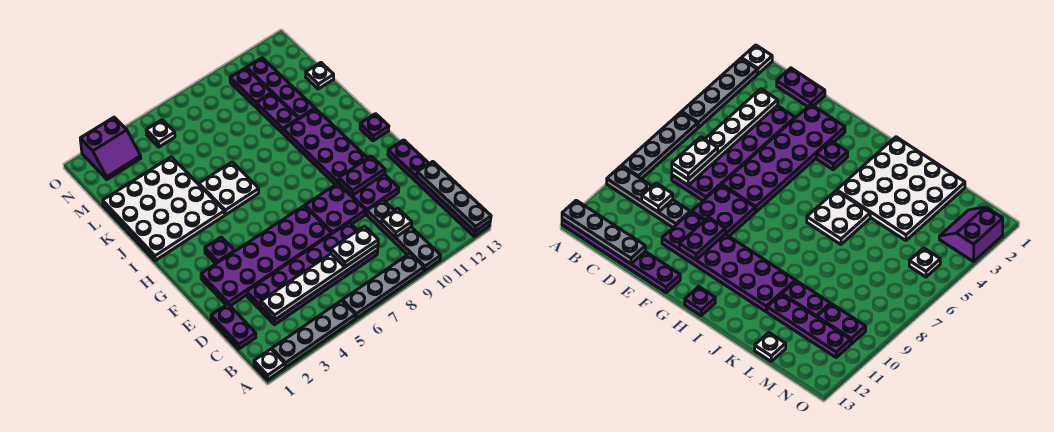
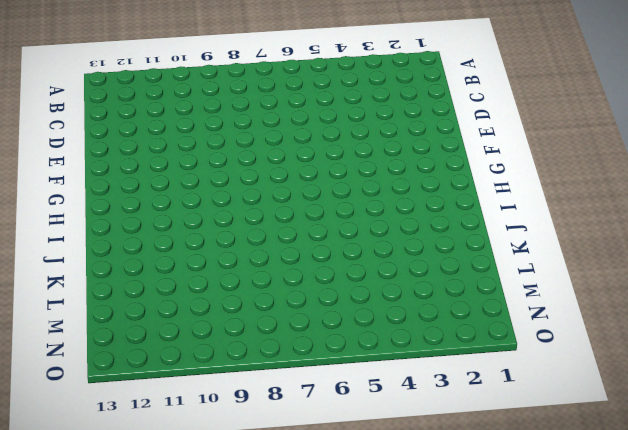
none -> white 1x1 plate [254,349,285,380]
none -> grey 1x4 plate [272,301,356,367]
none -> grey 1x4 plate [342,254,424,318]

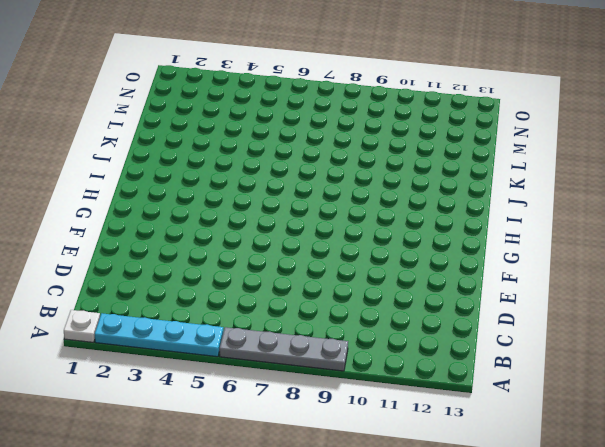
cyan 1x4 plate [95,313,223,357] -> grey 1x4 plate [272,301,356,367]
none -> grey 1x4 plate [367,200,441,271]
none -> purple 1x6 plate [388,140,490,236]
none -> purple 1x2 plate [211,304,256,349]

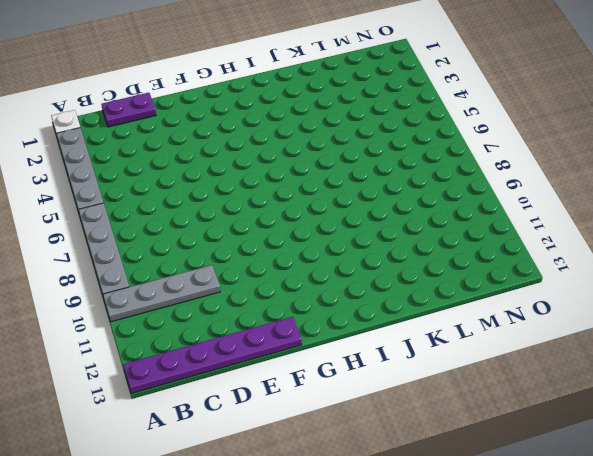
none -> purple 2x6 plate [247,222,378,325]
none -> purple 2x6 plate [201,206,332,306]
none -> purple 2x2 plate [305,183,366,234]

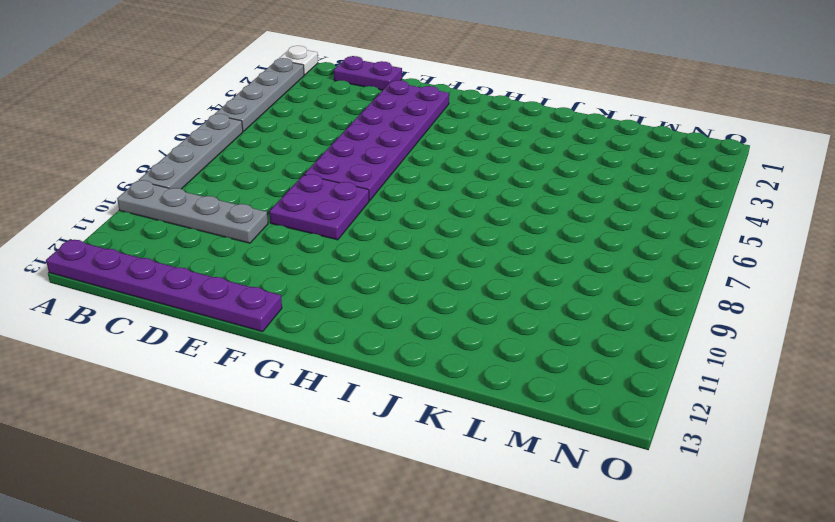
none -> purple 2x6 plate [247,222,378,325]
none -> purple 2x6 plate [283,109,399,214]
none -> purple 1x1 plate [205,237,235,264]

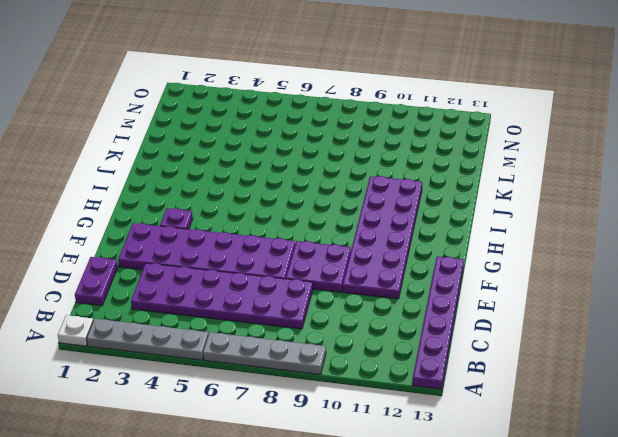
none -> grey 1x4 plate [367,200,441,271]
none -> purple 1x1 plate [360,114,389,141]
none -> white 4x4 plate [103,157,225,260]

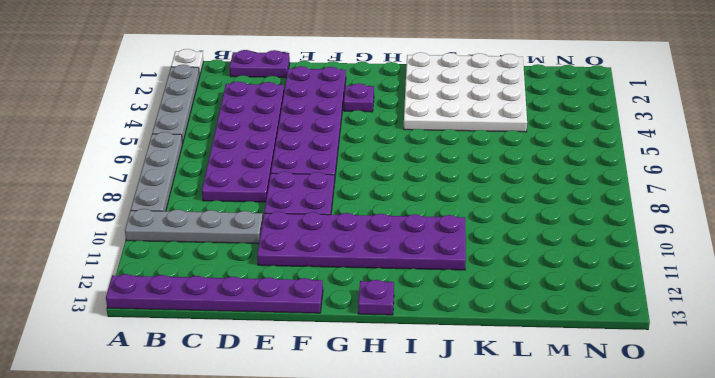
none -> white 2x2 plate [199,162,259,215]
none -> purple 1x2 plate [257,93,298,133]
none -> purple 1x4 plate [247,58,315,119]

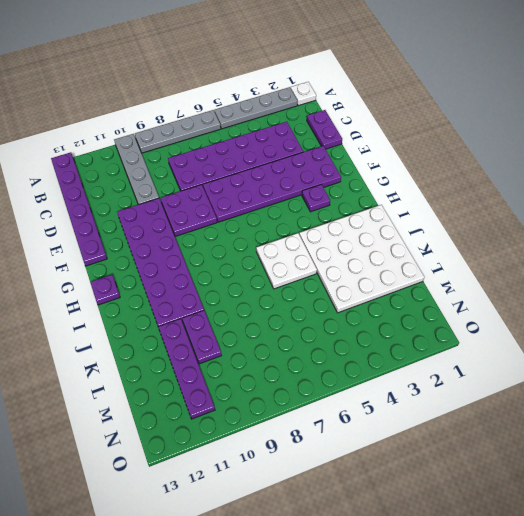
none -> white 1x1 plate [306,63,334,89]
none -> purple 1x2 plate [230,68,272,107]
none -> purple 2x2 slope [80,117,141,179]

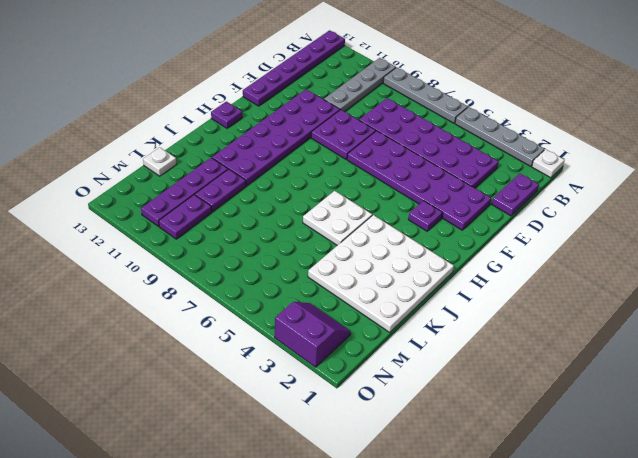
none -> white 1x1 plate [146,120,175,147]
none -> grey 1x4 plate [417,162,491,231]
none -> white 1x6 plate [261,245,378,320]

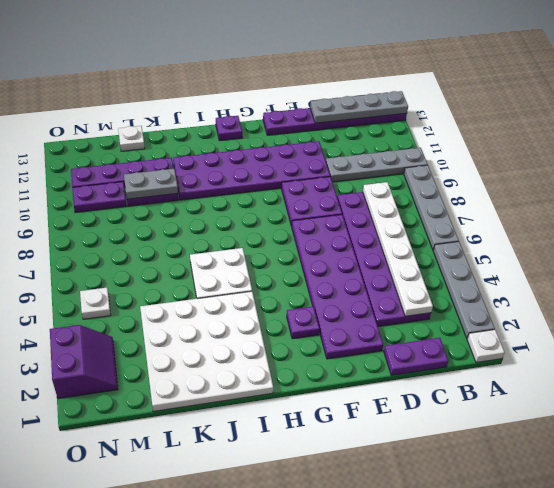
grey 1x2 plate [124,169,178,199] -> none
none -> white 1x1 plate [382,209,412,237]
none -> purple 1x2 plate [339,156,385,195]
none -> white 1x2 plate [331,226,378,267]

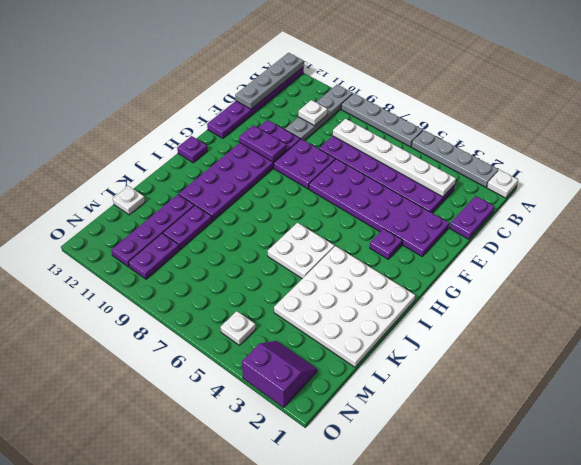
none -> white 1x2 plate [331,226,378,267]

